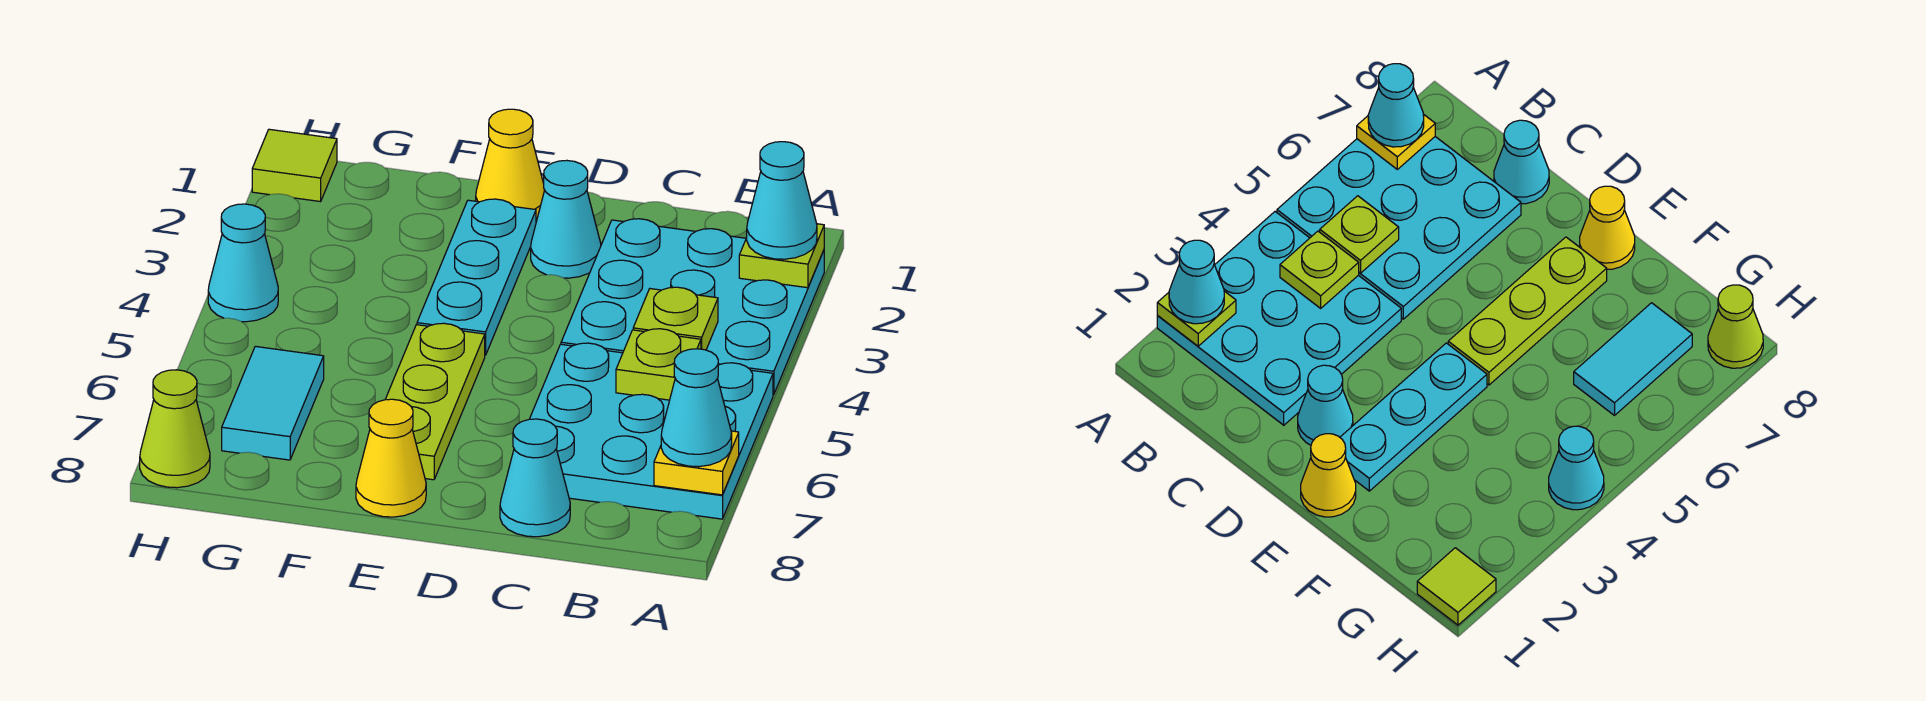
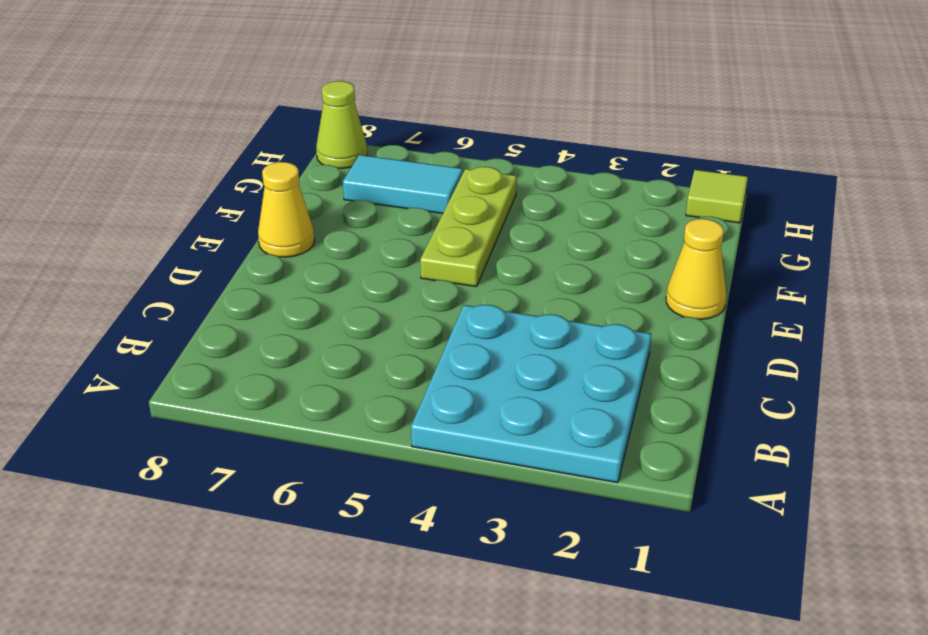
lime 1x3 plate [420,167,517,287] -> lime 1x3 plate turned to [385,323,485,480]
none -> cyan 3x3 plate [530,343,773,519]
none -> cyan 1x1 cone [500,419,570,537]
none -> cyan 1x1 cone [531,160,601,278]

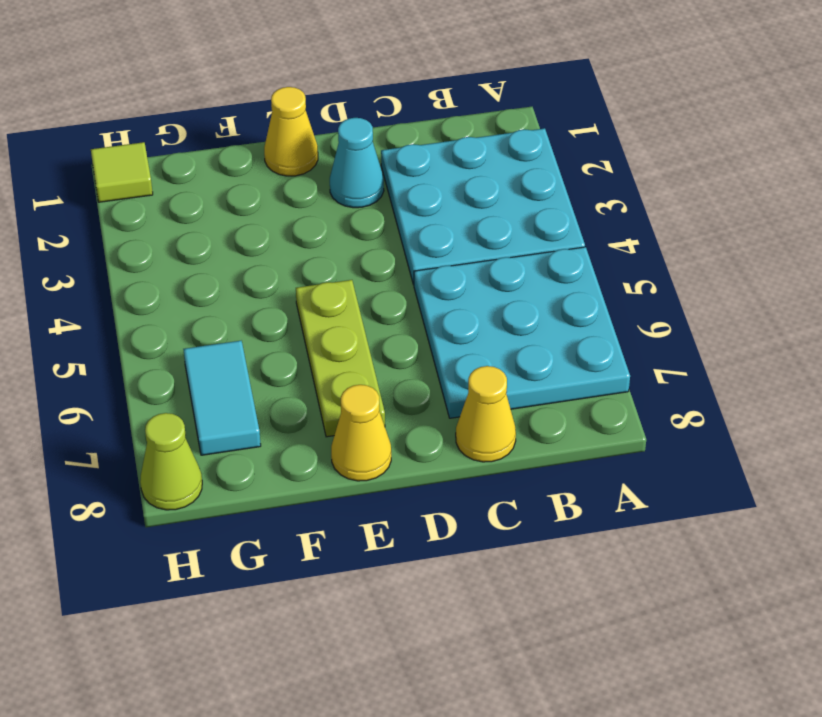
yellow 1x1 cone [456,366,516,462] -> cyan 1x1 cone [500,419,570,537]
none -> cyan 1x3 plate [417,199,536,355]
none -> cyan 1x1 cone [208,204,278,322]
none -> lime 1x1 plate [739,224,824,288]

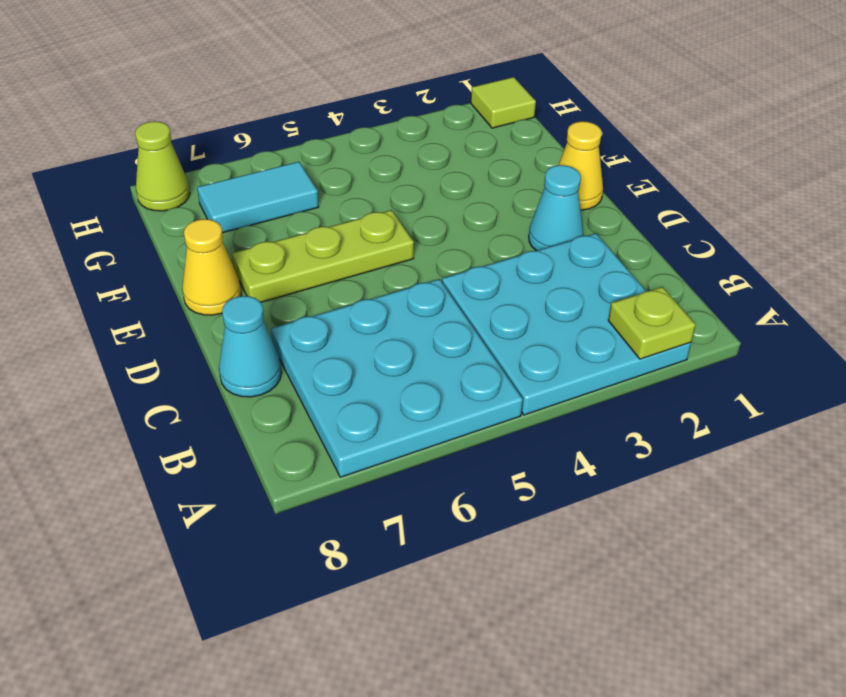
none -> cyan 1x3 plate [417,199,536,355]
none -> cyan 1x1 cone [208,204,278,322]
none -> yellow 1x1 plate [654,431,739,495]

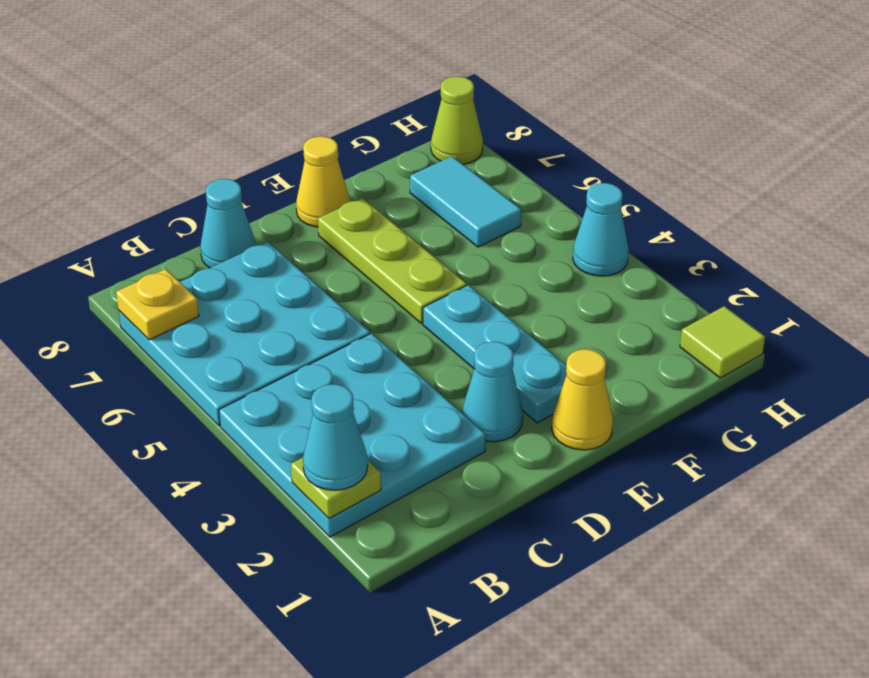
none -> lime 1x1 plate [633,287,718,350]
none -> lime 1x1 plate [616,329,701,400]
none -> cyan 1x1 cone [661,349,732,467]

